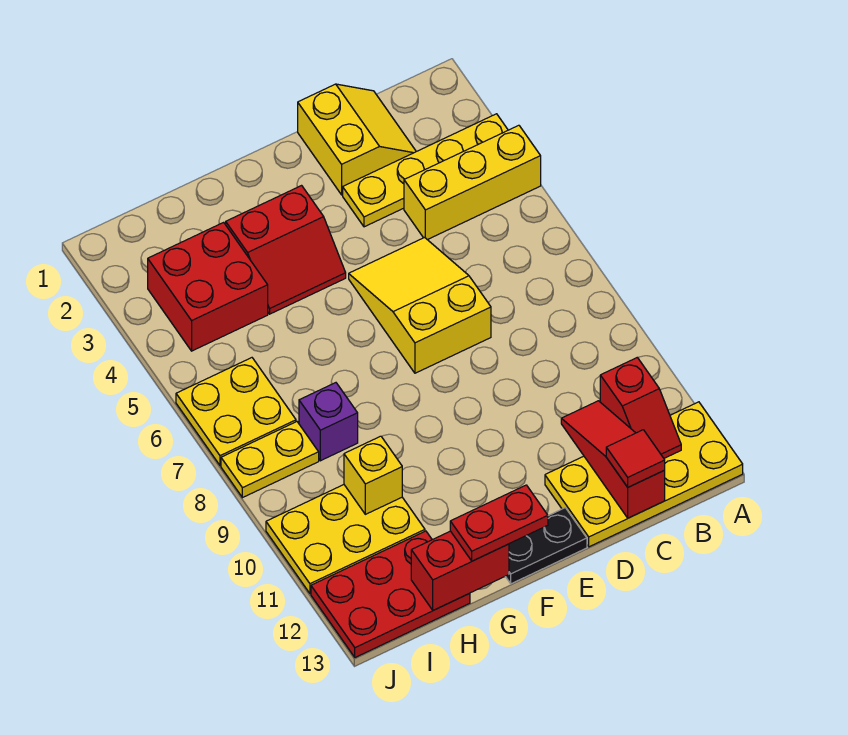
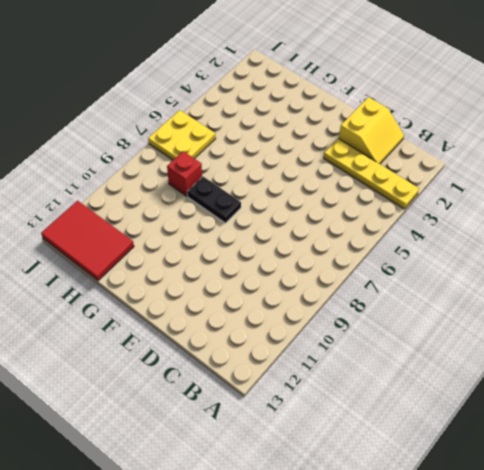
black 1x2 plate [187,177,241,223] -> black 1x2 plate moved to [505,508,587,584]
red 1x1 brick [167,151,202,196] -> purple 1x1 brick [299,383,358,461]
red 2x3 tile [41,201,134,281] -> red 2x3 plate [311,531,470,657]
none -> yellow 1x3 brick [404,125,541,240]
none -> yellow 2x4 plate [545,402,743,547]
none -> yellow 2x3 slope [349,238,491,373]

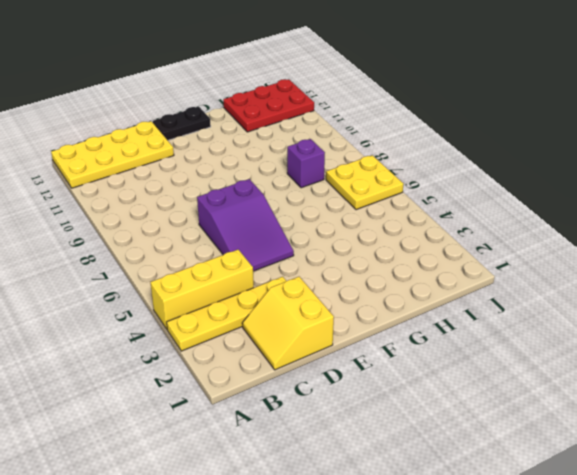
purple 2x3 slope [197,179,294,271] -> yellow 2x3 slope [349,238,491,373]
none -> red 2x2 slope [226,186,346,314]
none -> red 2x2 brick [148,222,268,351]
none -> yellow 2x3 plate [266,485,425,593]

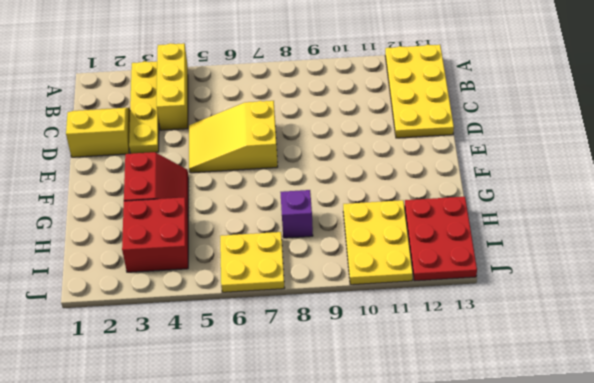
none -> black 1x2 plate [505,508,587,584]
none -> yellow 1x2 plate [221,422,319,498]
none -> red 1x2 slope [600,358,681,458]

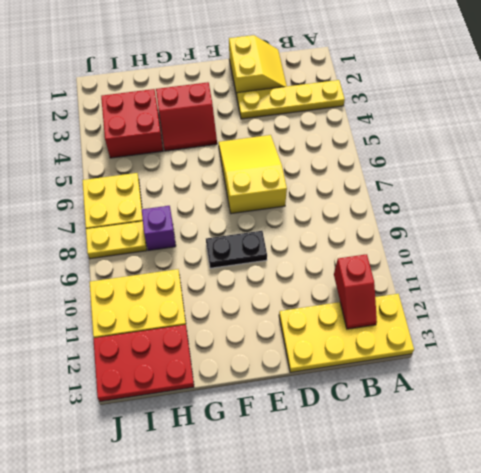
black 1x2 plate [206,231,267,268] -> black 1x2 plate moved to [505,508,587,584]
none -> yellow 1x3 brick [404,125,541,240]
none -> red 1x3 slope [561,401,665,518]
none -> red 1x2 brick [411,531,509,610]

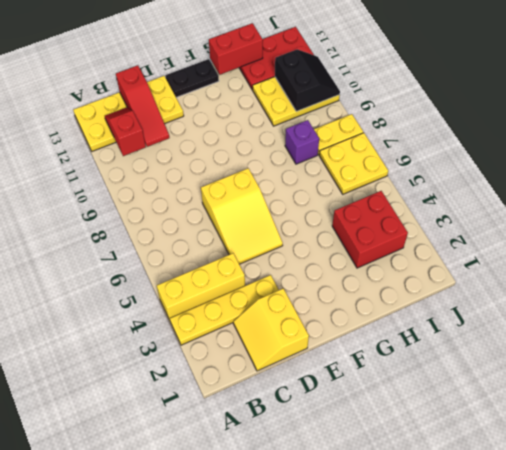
black 2x2 slope [275,49,340,112] -> none
none -> red 2x2 slope [226,186,346,314]
none -> yellow 1x1 brick [344,436,402,514]
none -> red 1x1 tile [606,430,665,487]

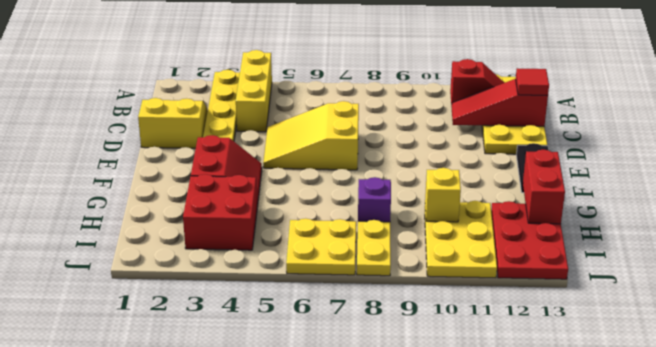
none -> red 1x2 plate [450,485,548,561]

